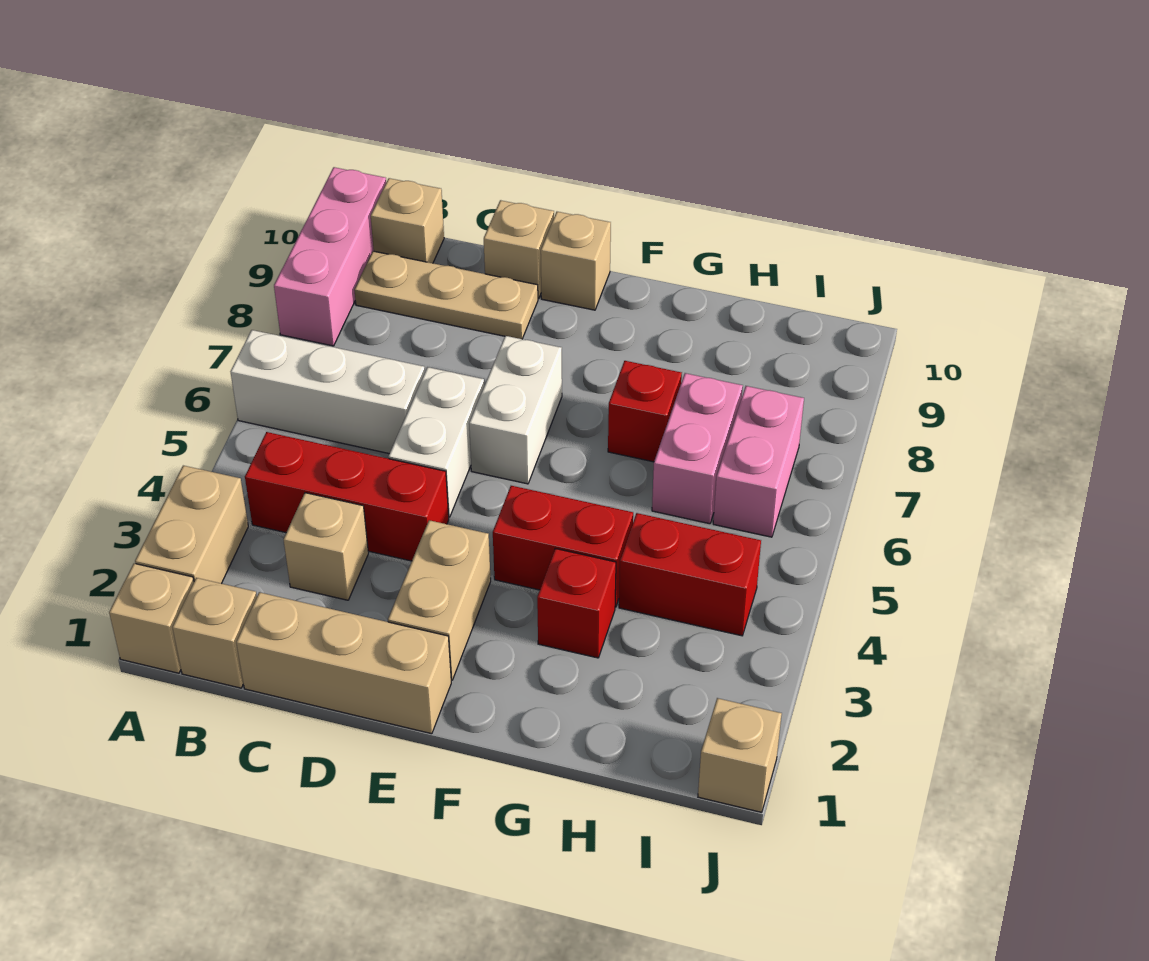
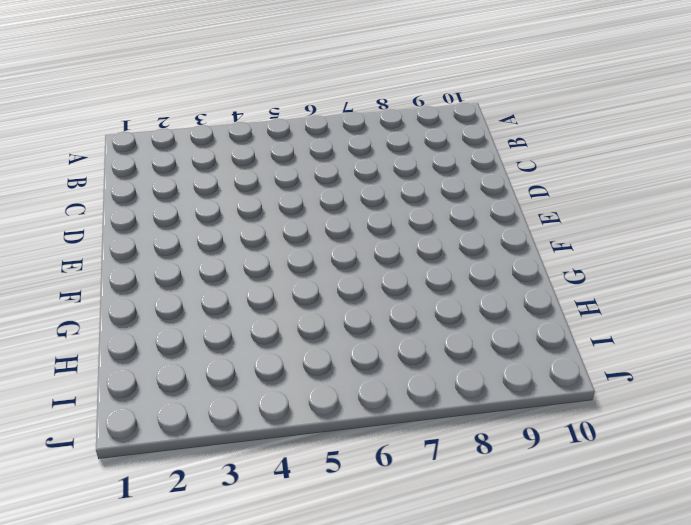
none -> tan 1x1 brick [109,563,194,673]
none -> tan 1x2 brick [135,466,248,583]
none -> white 1x3 brick [231,330,425,454]

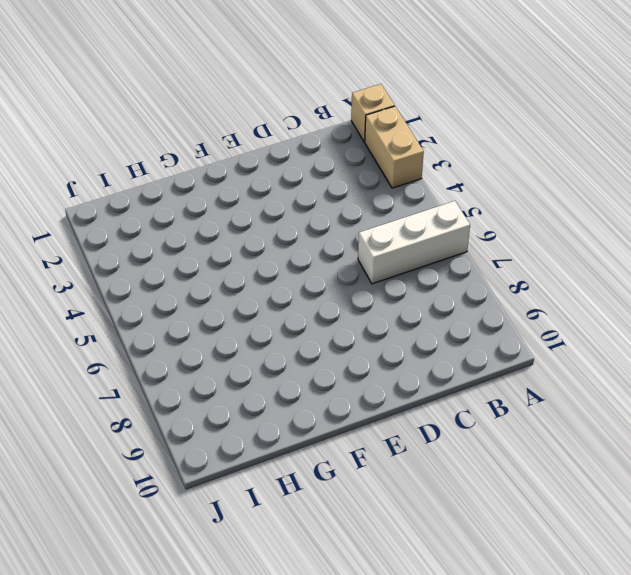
none -> pink 1x3 brick [274,167,386,346]
none -> tan 1x1 brick [172,578,257,688]
none -> red 1x3 brick [245,432,449,561]

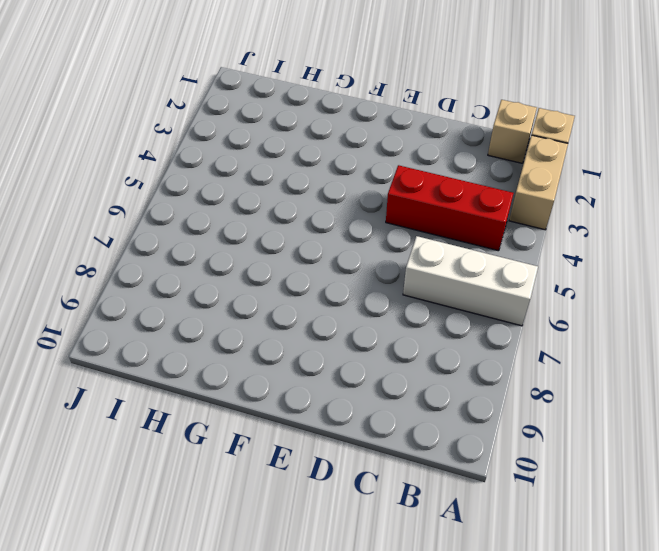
none -> pink 1x3 brick [274,167,386,346]
none -> tan 1x3 plate [354,251,538,339]
none -> tan 1x1 brick [371,178,444,263]

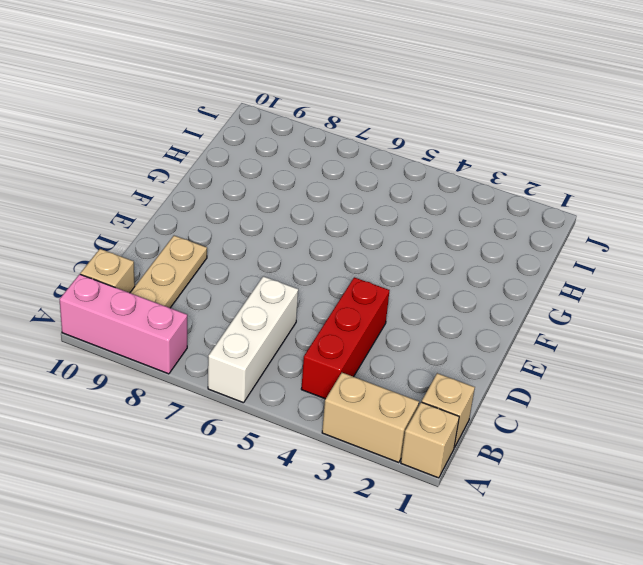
none -> tan 1x3 brick [236,592,451,734]
none -> tan 1x1 brick [283,493,368,600]
none -> white 1x2 brick [388,367,484,517]

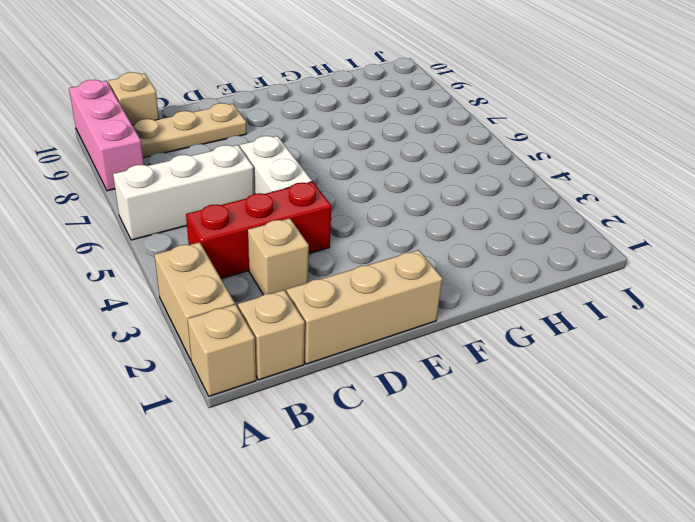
none -> tan 1x1 brick [484,200,554,299]
none -> tan 1x2 brick [388,520,491,680]
none -> white 1x2 brick [469,336,562,484]

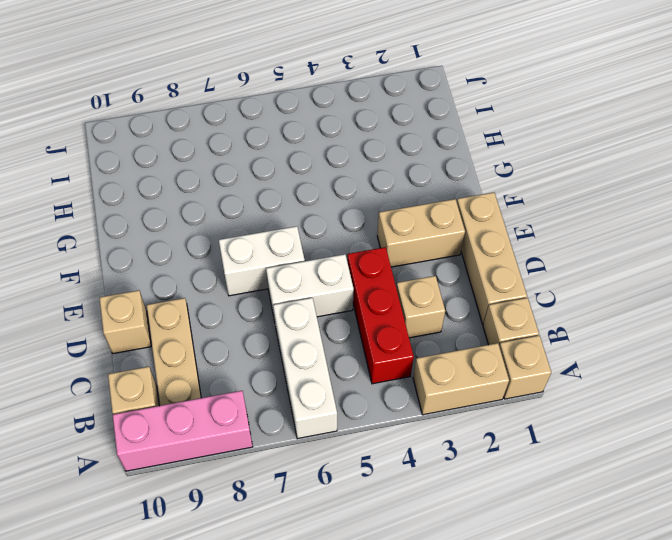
none -> tan 1x1 brick [541,212,611,310]
none -> red 1x2 brick [493,486,633,607]
none -> red 1x1 brick [537,548,616,658]

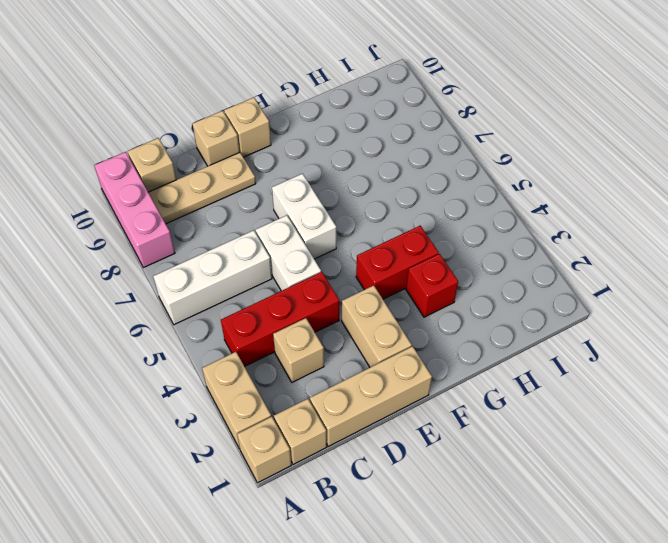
none -> red 1x1 brick [608,361,682,462]
none -> red 1x2 brick [619,513,761,636]
none -> pink 1x2 brick [652,373,743,524]

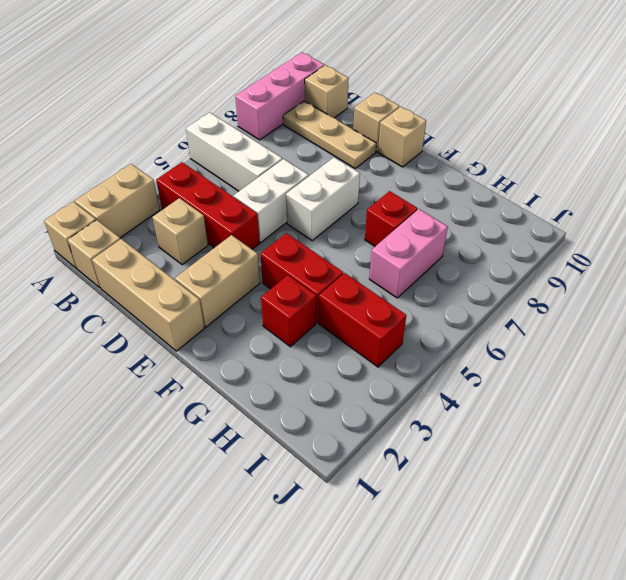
none -> pink 1x2 brick [713,386,804,537]
none -> tan 1x1 brick [698,698,782,812]

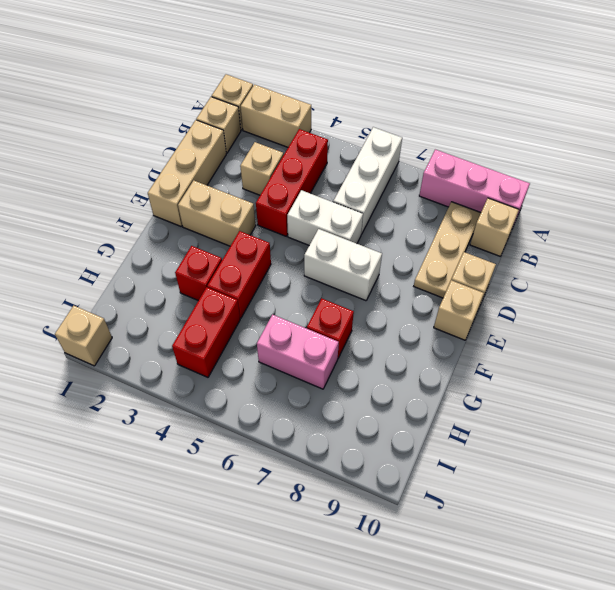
none -> pink 1x2 brick [713,386,804,537]

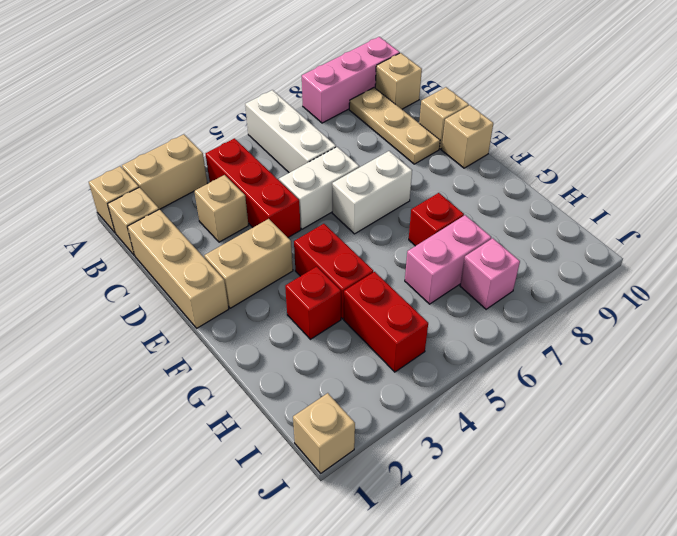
pink 1x1 brick [460,238,520,309] -> pink 1x2 brick [713,386,804,537]

